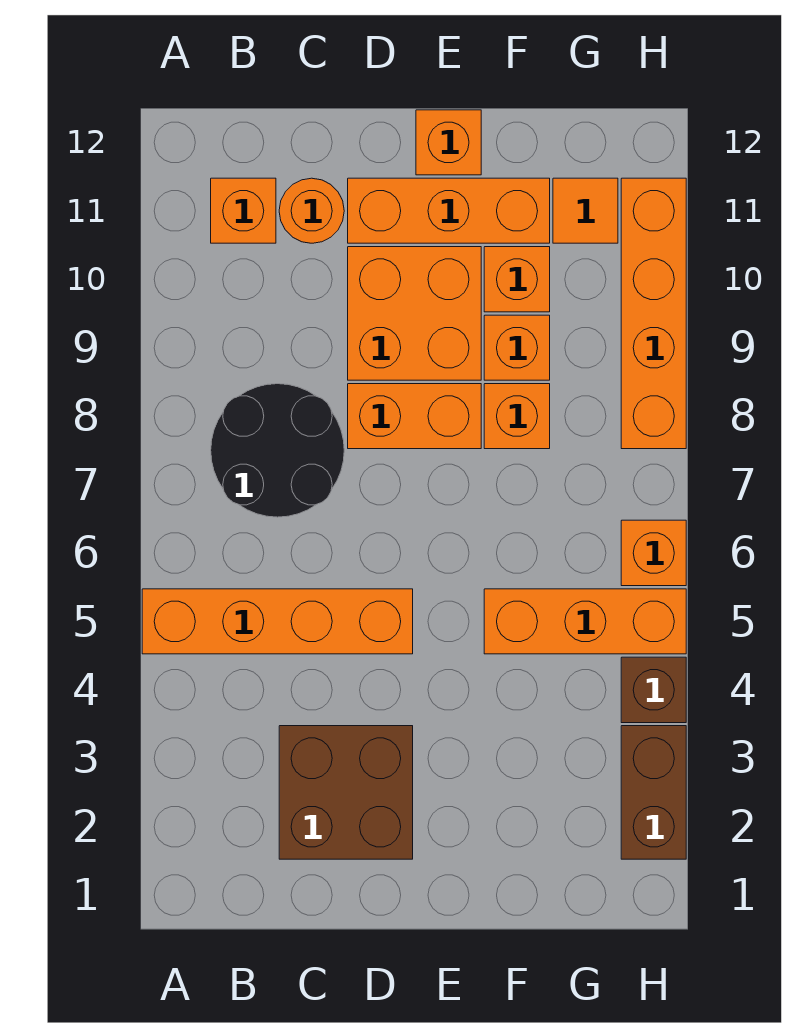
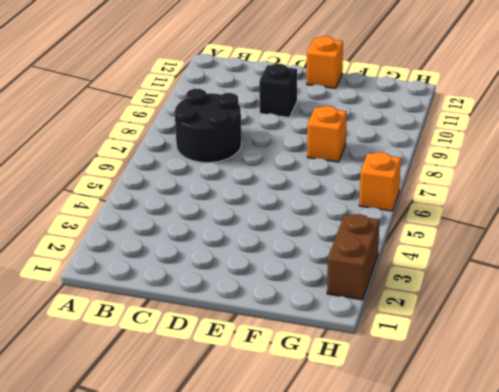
black 1x1 brick [259,64,297,117] -> orange 2x2 brick [348,247,481,380]
none -> orange 1x4 brick [142,589,413,654]
none -> orange 1x1 brick [211,178,276,243]
none -> brown 2x2 brick [279,726,413,859]

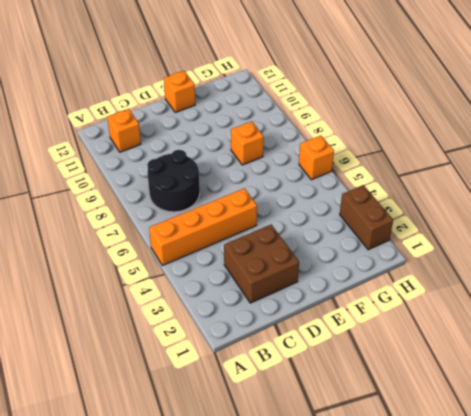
none -> orange 1x1 round brick [279,178,344,243]
none -> orange 1x2 brick [348,384,481,449]
none -> orange 2x2 brick [348,247,481,380]

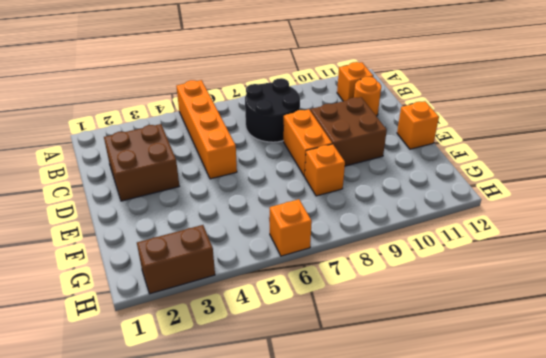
brown 2x2 brick [310,97,387,166] -> orange 2x2 brick [348,247,481,380]
none -> orange 1x3 brick [348,178,550,243]
none -> orange 1x3 brick [484,589,686,654]
none -> orange 1x1 brick [484,315,550,380]

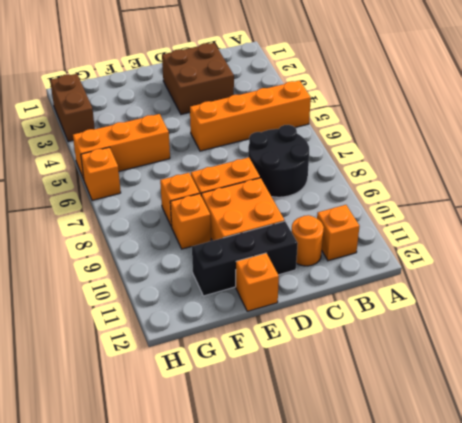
black 1x3 brick [192,221,298,296] -> orange 1x3 brick [348,178,550,243]
none -> orange 1x1 brick [484,247,550,312]
none -> orange 1x1 tile [553,178,618,243]
none -> brown 1x1 brick [621,657,686,723]

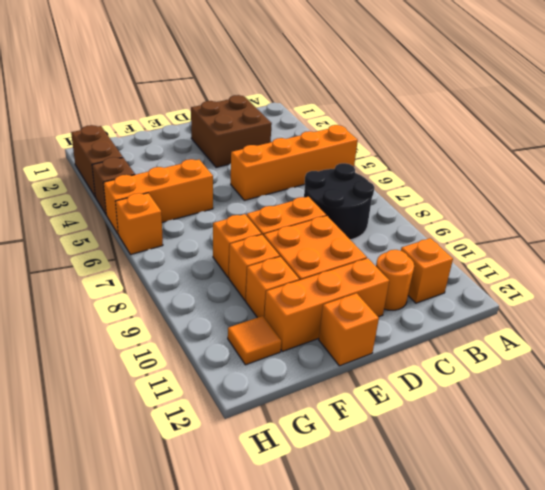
none -> orange 1x4 brick [621,178,686,449]

